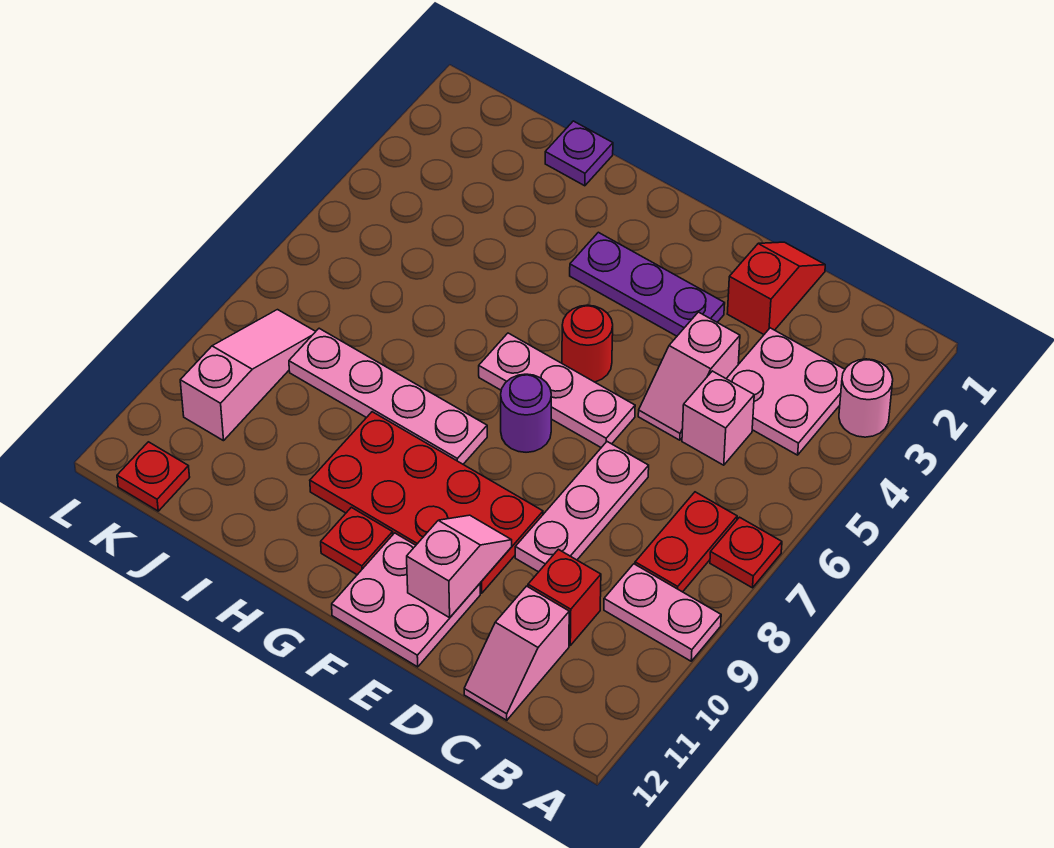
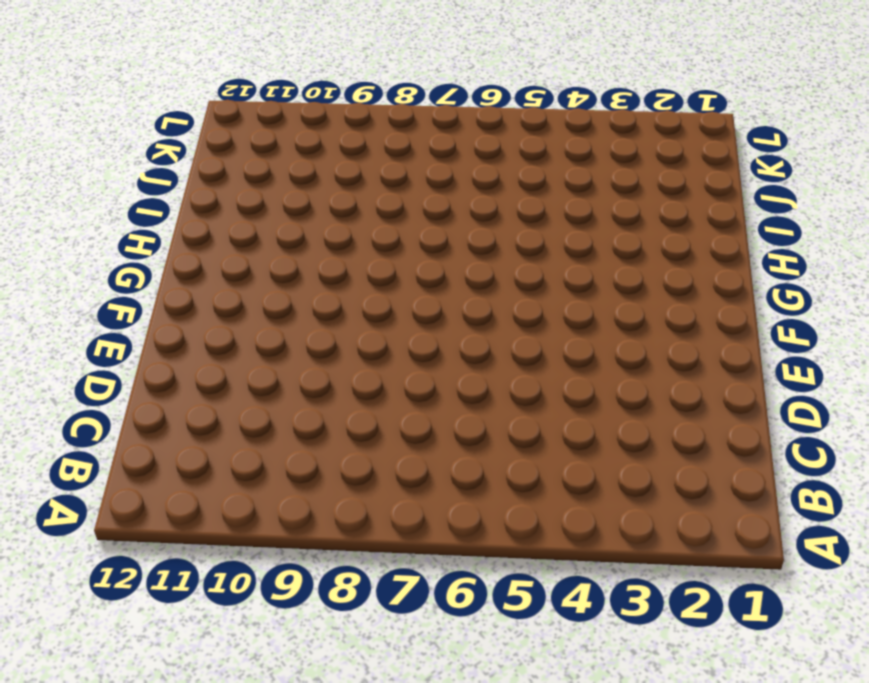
none -> pink 1x1 round brick [839,359,893,437]
none -> red 1x1 plate [710,517,782,588]
none -> pink 1x2 plate [604,564,721,661]

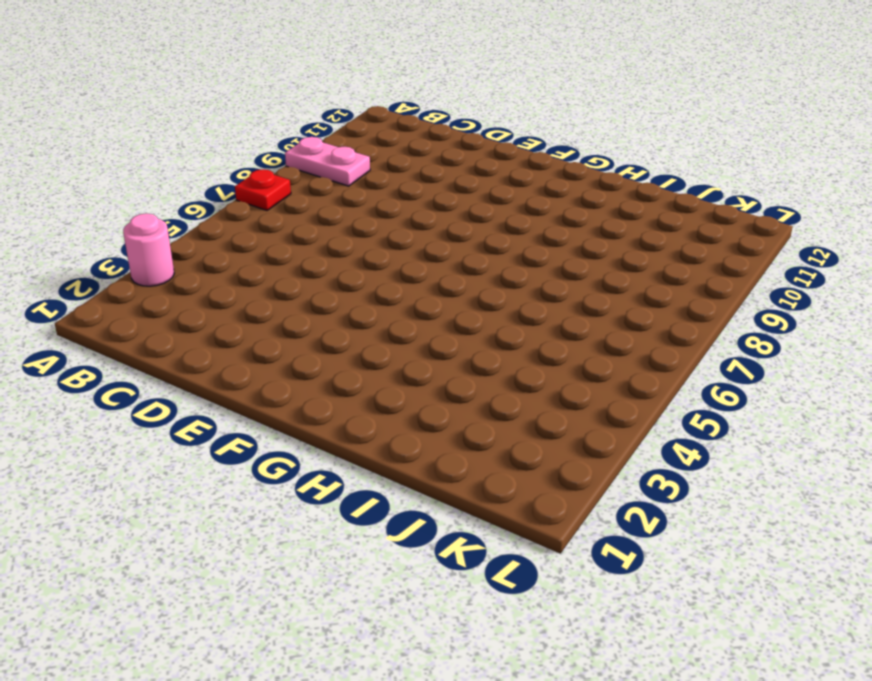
none -> pink 2x2 plate [726,328,845,455]
none -> red 1x2 plate [635,492,737,592]
none -> pink 1x1 brick [682,371,754,465]

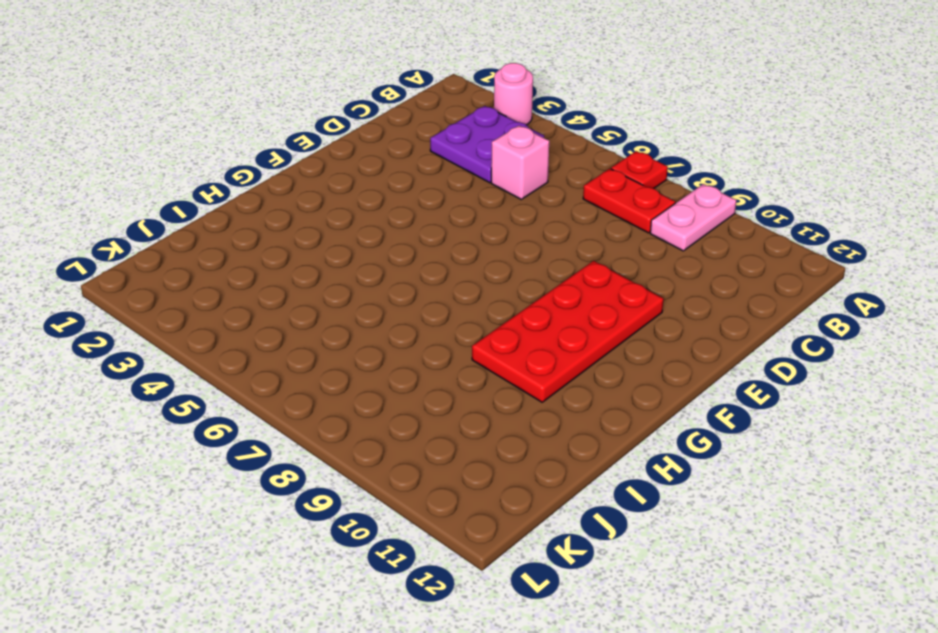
purple 2x2 plate [430,106,544,183] -> pink 2x2 plate [726,328,845,455]
none -> red 1x1 brick [528,549,601,645]
none -> pink 1x2 slope [464,586,569,720]
none -> red 1x2 slope [727,242,825,334]

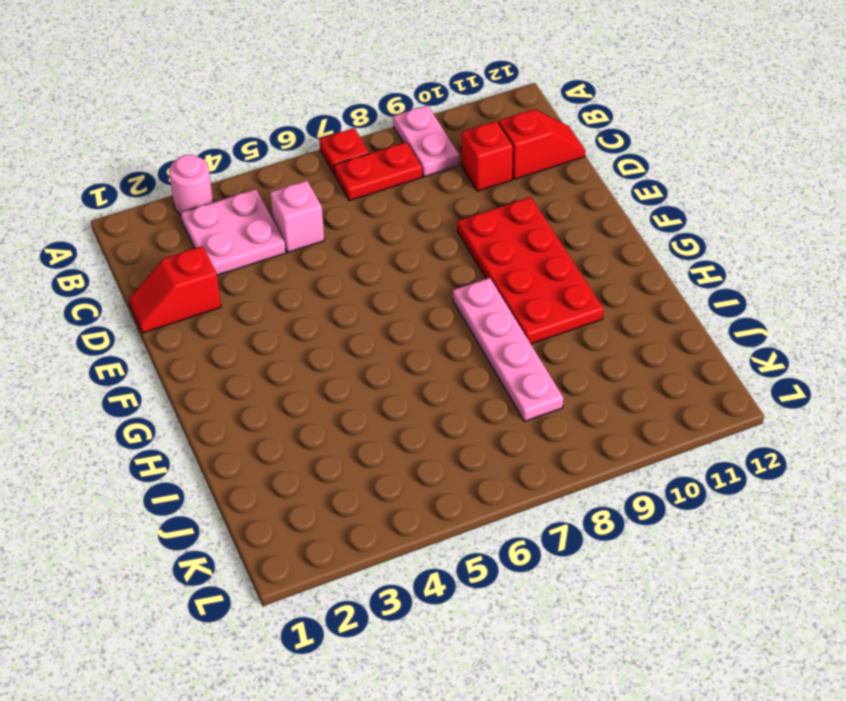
red 1x2 slope [499,109,586,179] -> pink 1x2 slope [464,586,569,720]
none -> pink 1x2 slope [638,312,740,440]
none -> pink 1x3 plate [515,442,649,572]
none -> purple 1x3 plate [570,232,725,336]

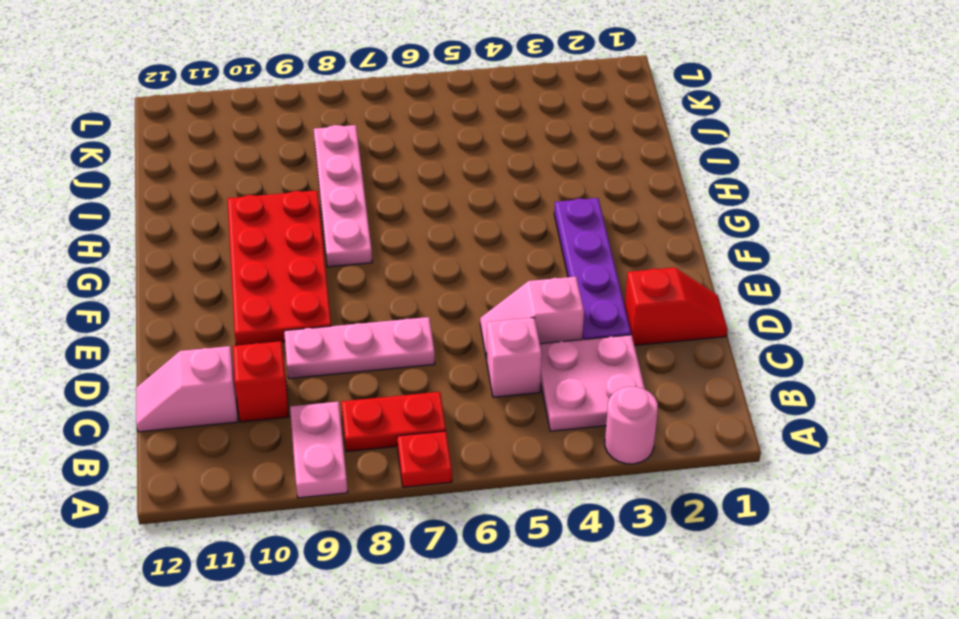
purple 1x4 plate [554,198,631,340] -> purple 1x3 plate [570,232,725,336]
none -> pink 1x3 plate [479,333,635,448]
none -> pink 2x2 plate [332,533,480,667]
none -> red 1x1 round brick [562,305,613,382]

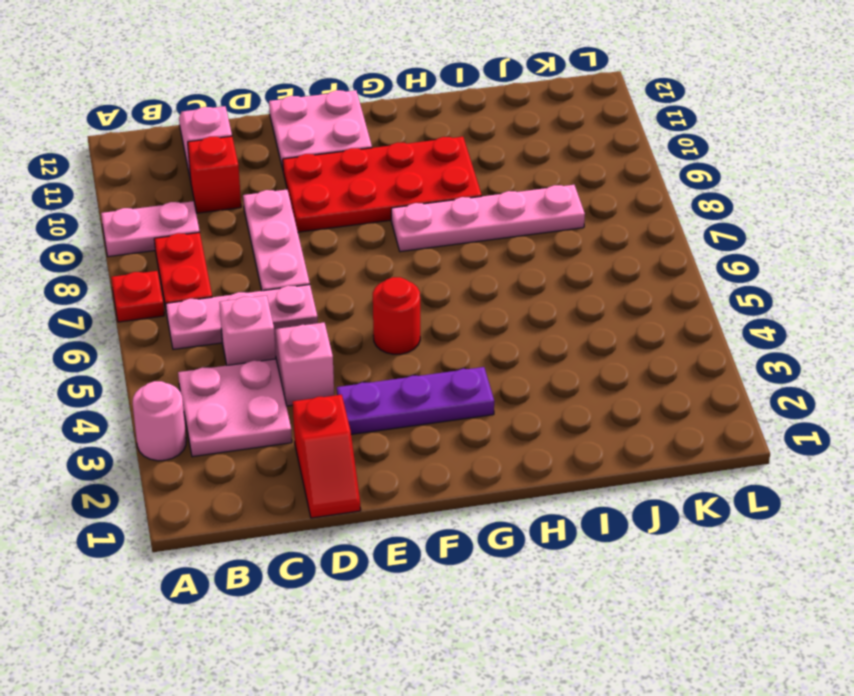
pink 1x3 plate [166,285,318,349] -> pink 1x3 plate moved to [479,333,635,448]
none -> purple 1x1 round brick [501,374,551,452]
none -> red 1x1 plate [321,507,393,575]
none -> purple 1x1 plate [545,121,613,186]

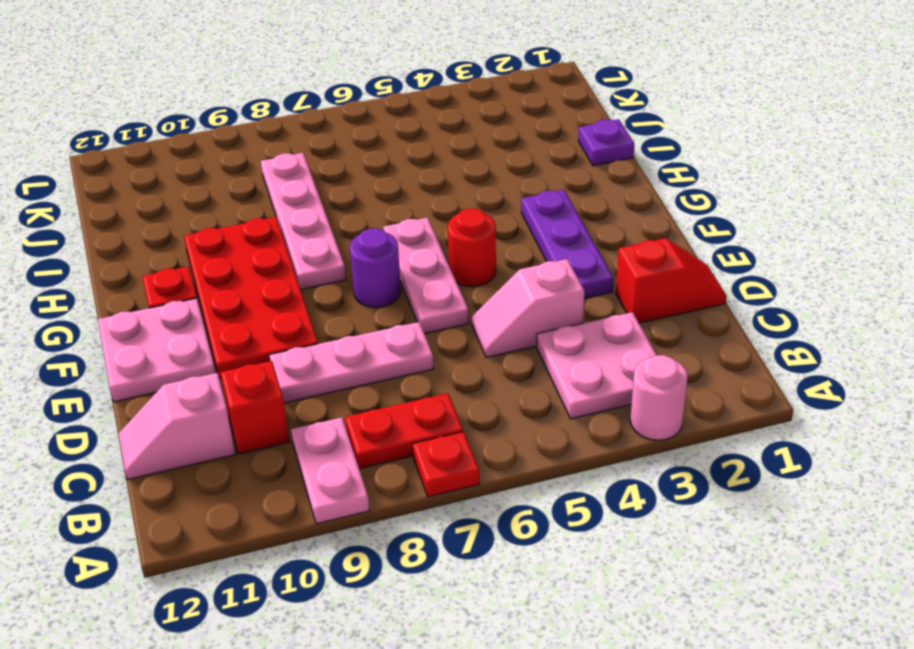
none -> pink 1x1 brick [682,371,754,465]
none -> pink 1x3 slope [180,310,316,441]
none -> red 1x1 plate [117,442,190,511]

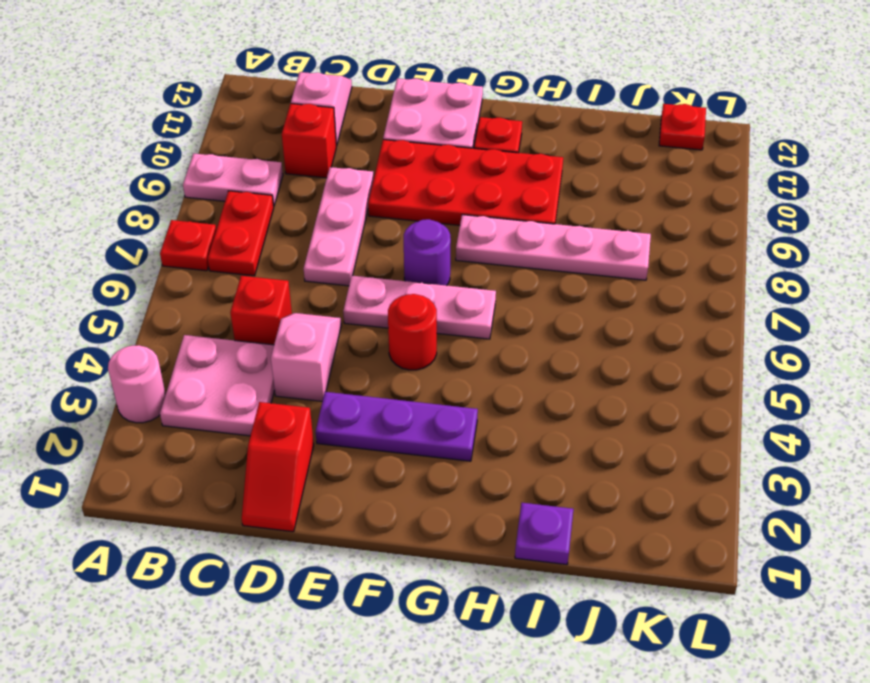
red 1x1 brick [230,276,292,345] -> pink 1x1 brick [682,371,754,465]
none -> pink 1x3 slope [180,310,316,441]
none -> pink 1x2 slope [407,515,512,618]

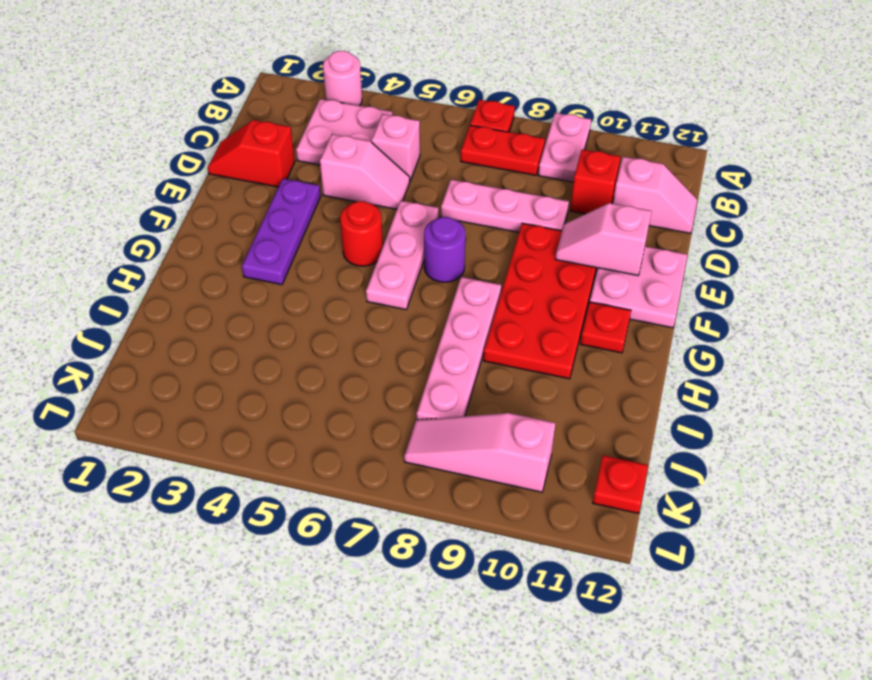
none -> purple 1x1 plate [545,121,613,186]

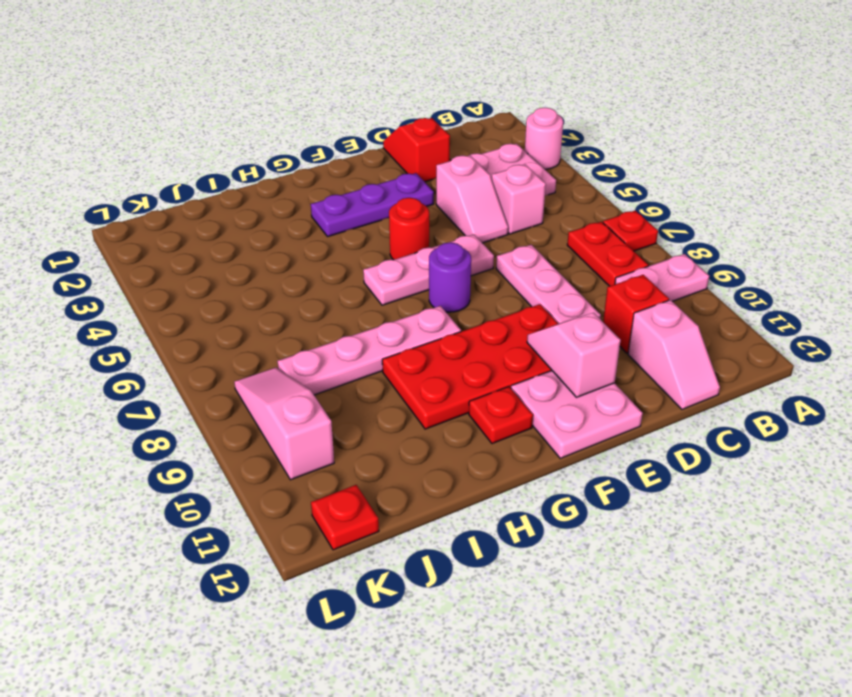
none -> purple 1x1 plate [545,121,613,186]

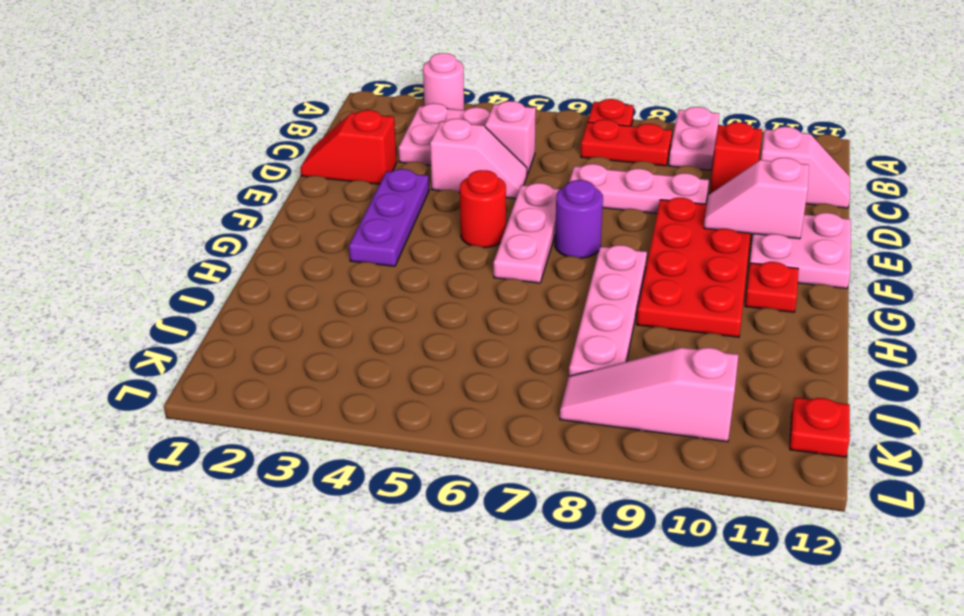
none -> purple 1x1 plate [545,121,613,186]

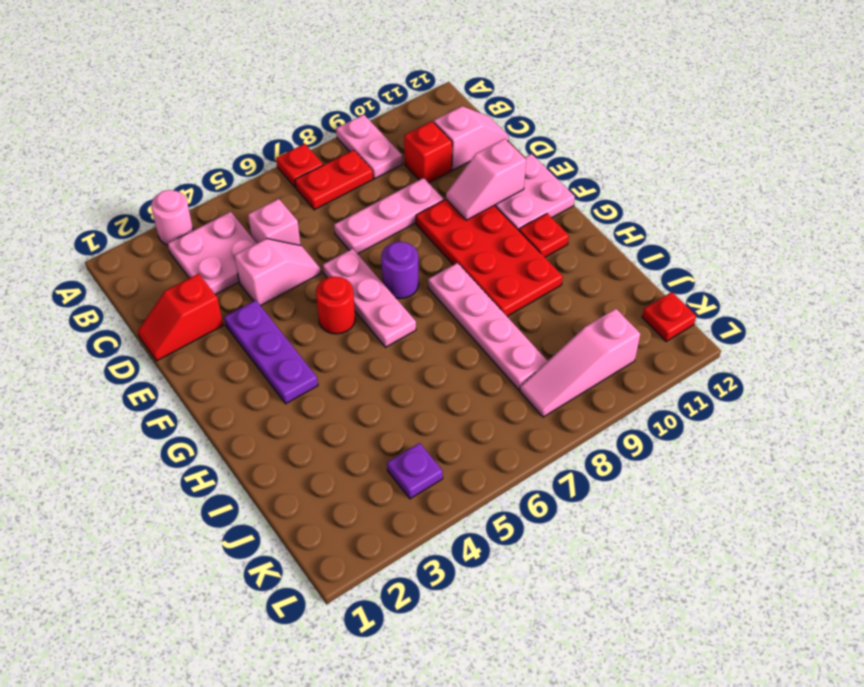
purple 1x1 plate [387,443,443,499] -> purple 1x1 plate moved to [545,121,613,186]

